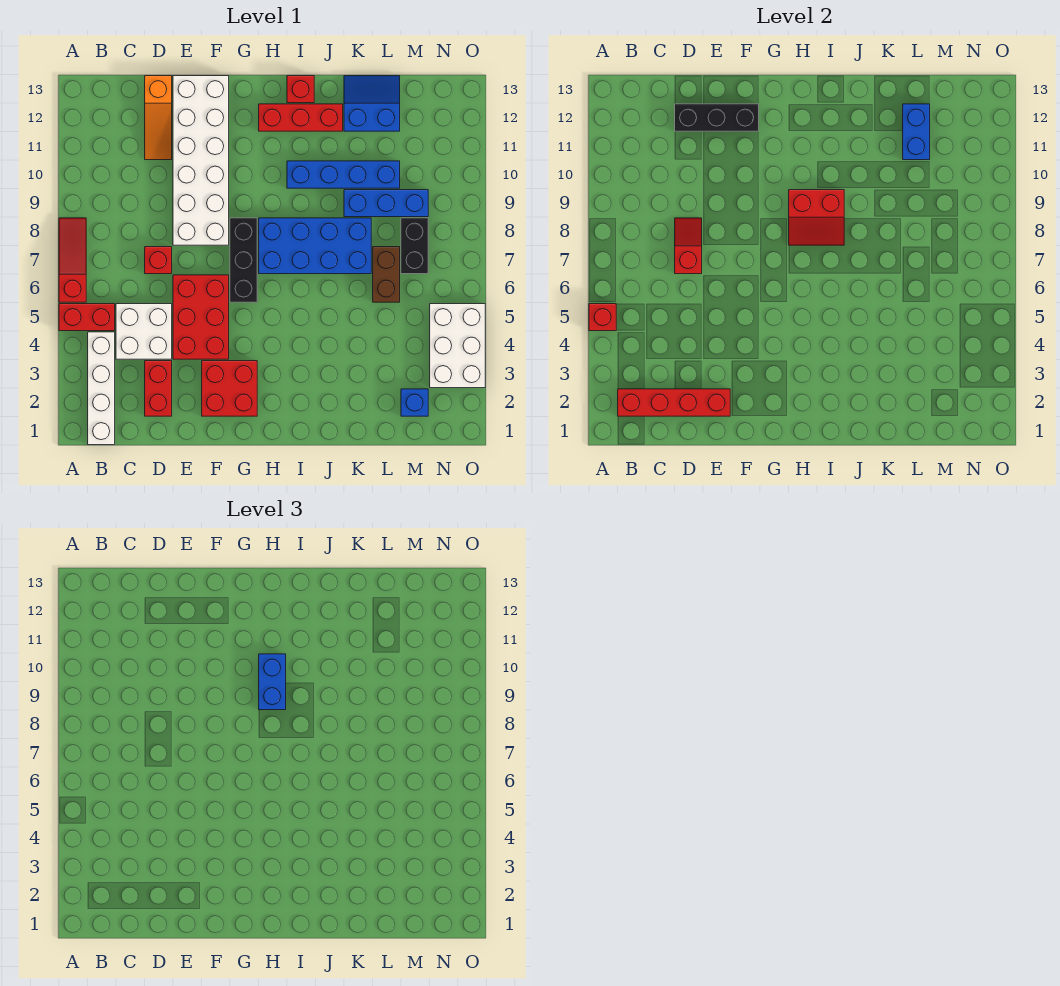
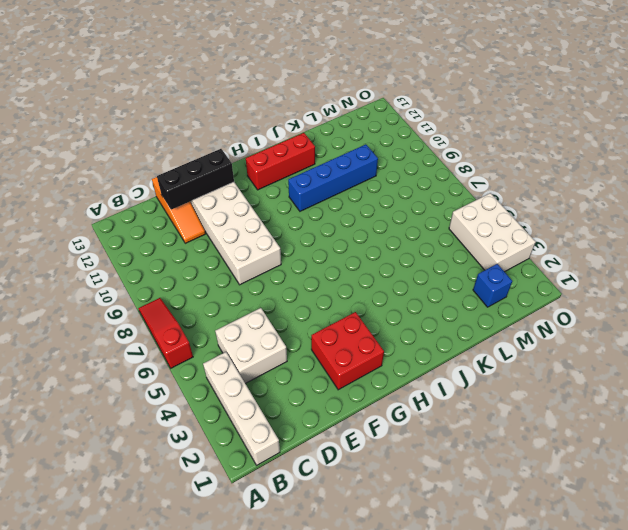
none -> red 1x2 brick [59,304,115,331]
none -> red 1x2 brick [145,361,172,416]
none -> red 1x1 brick [145,247,172,274]

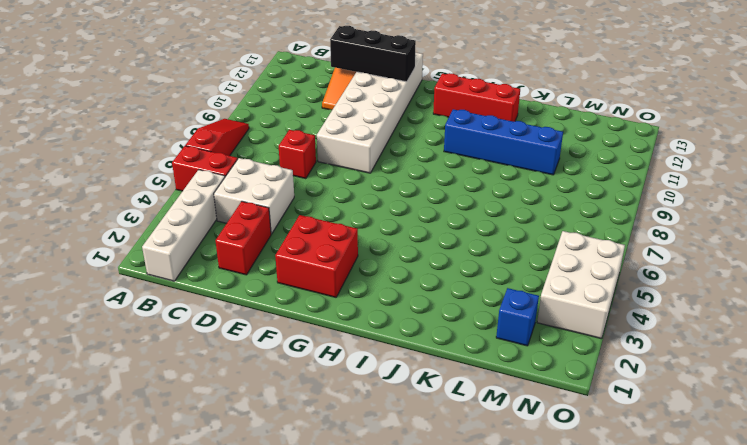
none -> red 2x3 brick [173,275,229,359]
none -> black 1x3 brick [230,218,257,302]
none -> blue 2x4 brick [259,218,371,274]

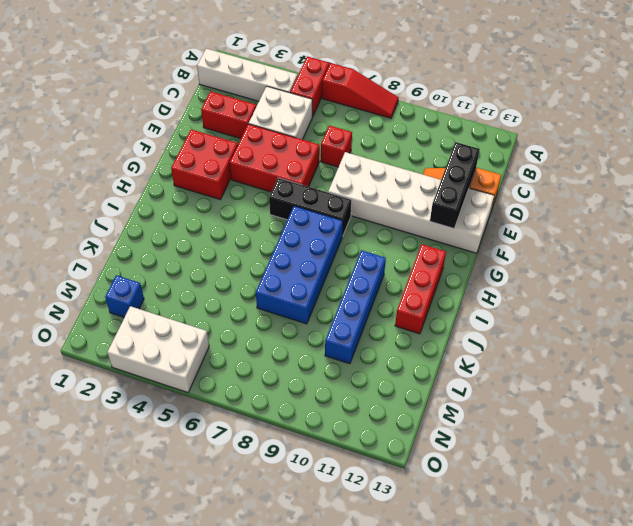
none -> red 1x1 brick [287,76,314,103]
none -> blue 1x3 brick [344,190,428,217]
none -> blue 2x2 slope [344,76,400,131]

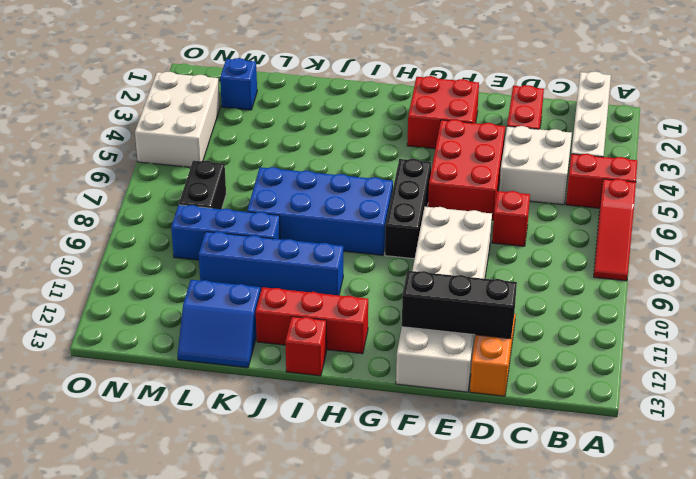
none -> brown 1x2 brick [373,247,400,302]
none -> red 1x1 brick [589,304,616,331]
none -> red 1x4 brick [618,389,730,416]

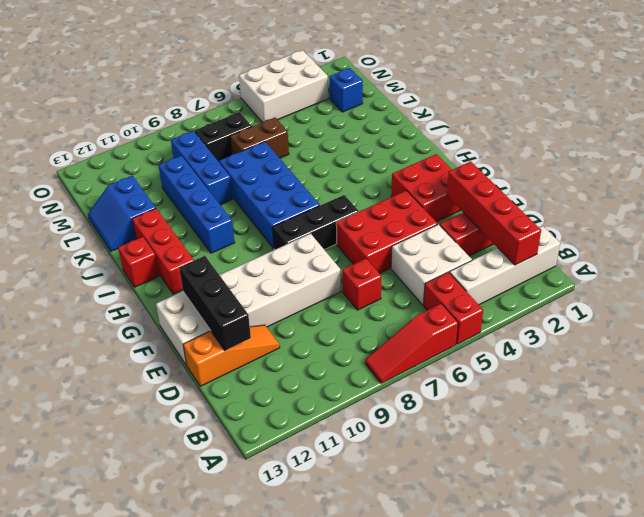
none -> red 1x1 brick [589,304,616,331]
none -> red 1x2 slope [675,218,702,274]
none -> red 2x2 slope [789,190,844,245]

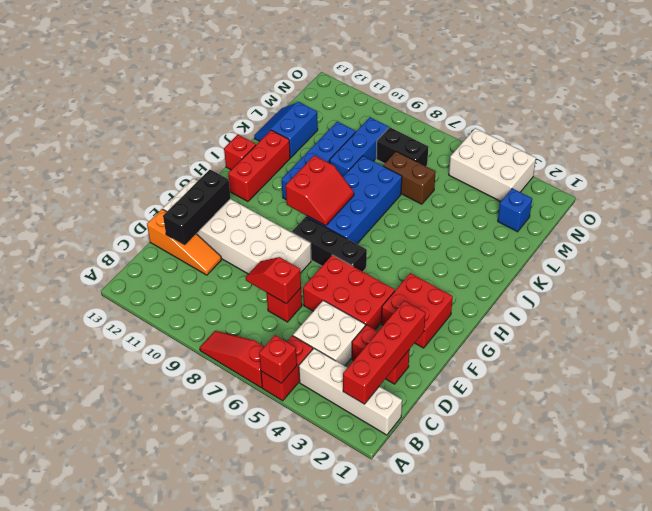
none -> blue 1x2 brick [903,104,930,160]
none -> blue 1x2 brick [259,654,286,710]

